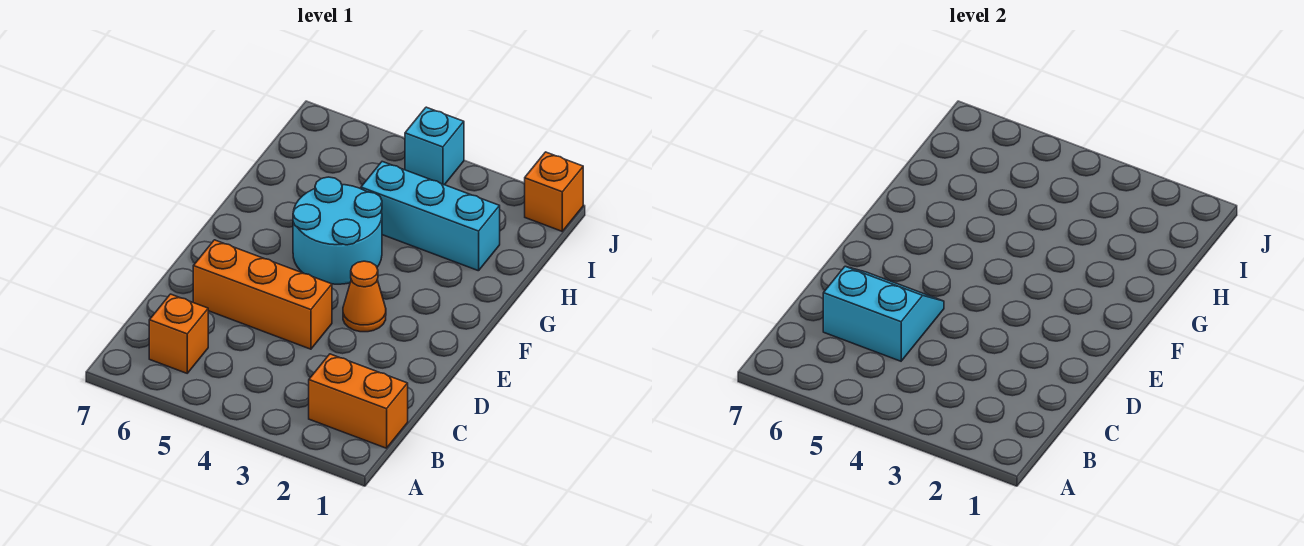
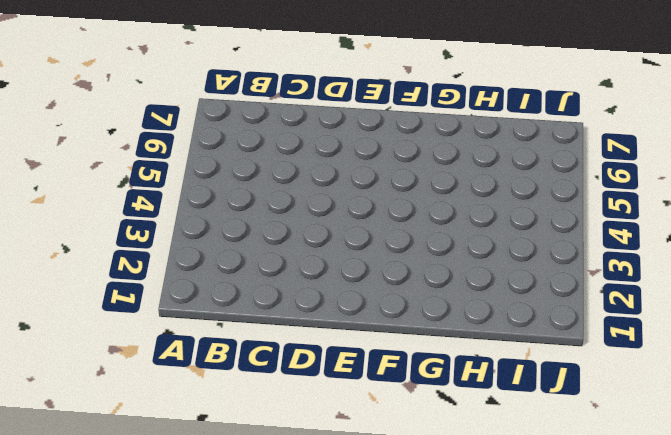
none -> orange 1x2 brick [309,354,408,448]
none -> orange 1x1 brick [149,294,208,373]

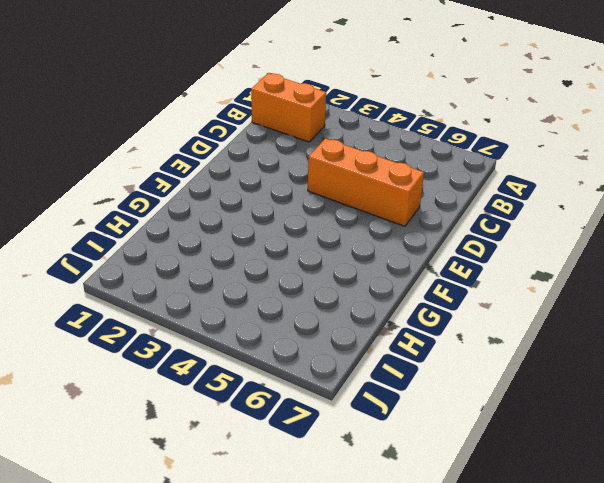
none -> orange 1x1 brick [149,294,208,373]
none -> orange 1x1 cone [343,261,386,332]

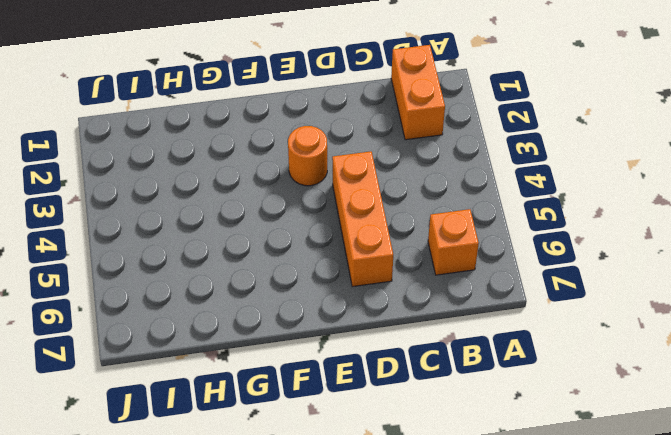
orange 1x1 round brick [288,126,327,186] -> orange 1x1 cone [343,261,386,332]
none -> cyan 2x2 round brick [293,177,382,284]
none -> cyan 1x3 brick [361,162,500,271]

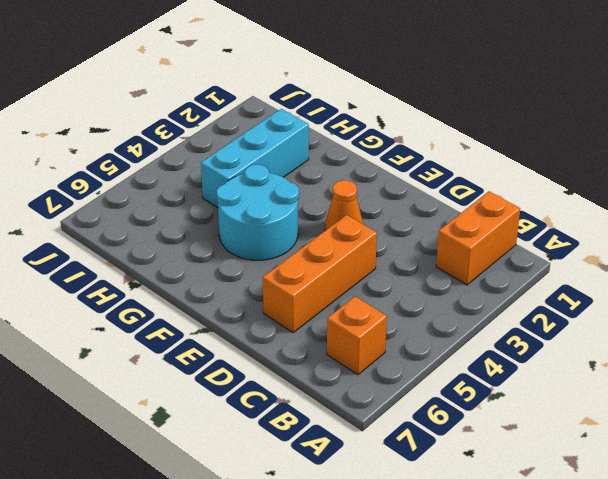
none -> orange 1x1 brick [525,152,583,231]
none -> cyan 1x1 brick [405,107,464,185]

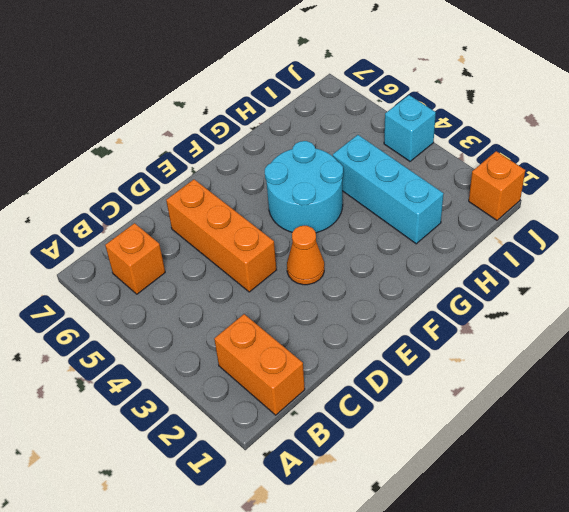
none -> cyan 2x2 slope [823,266,944,361]

